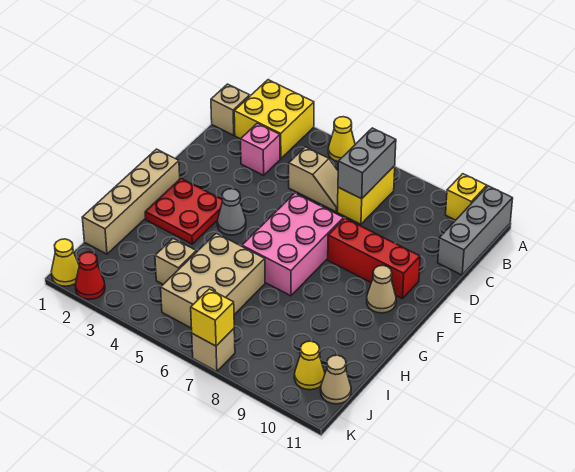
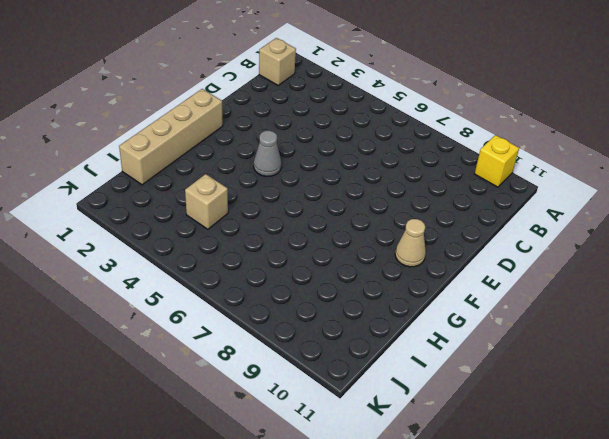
none -> yellow 2x2 brick [234,80,314,159]
none -> yellow 1x1 cone [328,117,355,162]
none -> grey 1x3 brick [438,186,513,275]

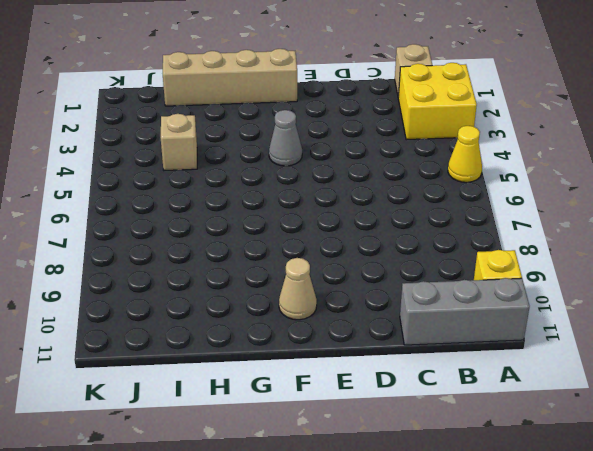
none -> yellow 1x2 brick [337,166,395,224]
none -> pink 1x1 brick [241,123,280,175]
none -> tan 1x2 slope [289,147,338,212]

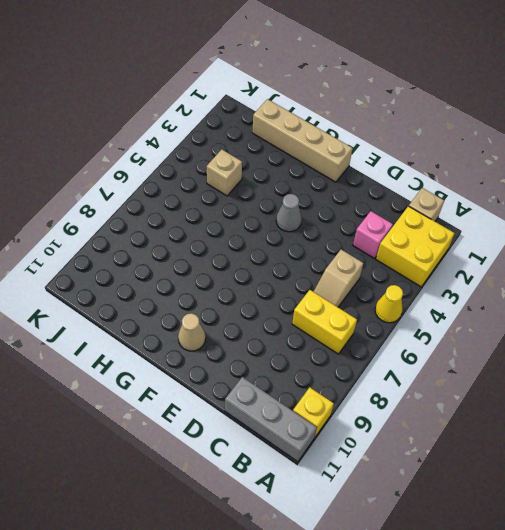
none -> pink 2x3 brick [242,193,344,296]
none -> red 1x3 brick [328,218,420,299]
none -> red 2x2 plate [145,179,223,244]

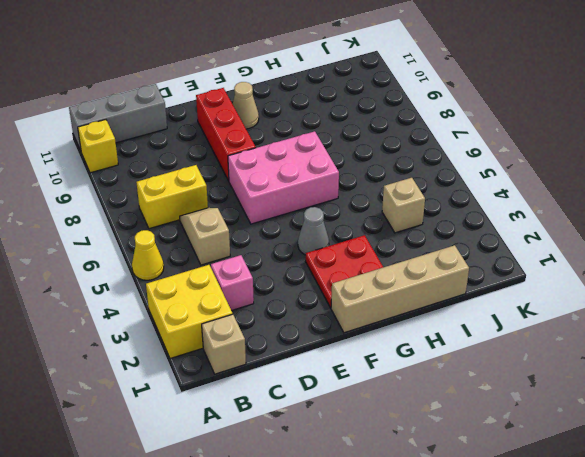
none -> tan 2x3 brick [161,233,265,328]
none -> yellow 1x1 cone [294,341,325,390]
none -> tan 1x1 cone [321,355,351,404]

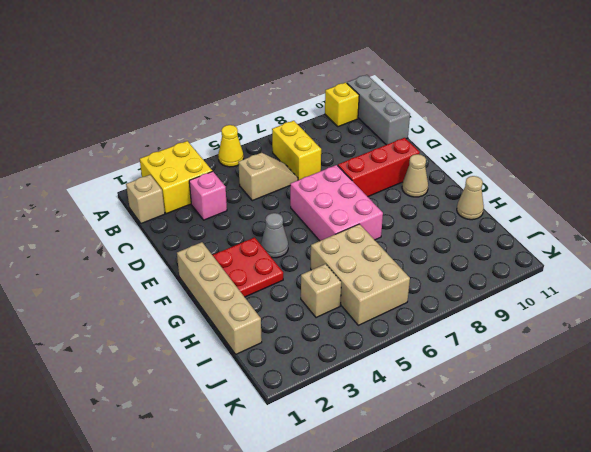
tan 1x1 cone [457,176,484,220] -> tan 1x1 cone moved to [321,355,351,404]
none -> yellow 1x1 cone [294,341,325,390]
none -> yellow 1x1 cone [51,239,79,286]
none -> red 1x1 cone [75,252,105,299]

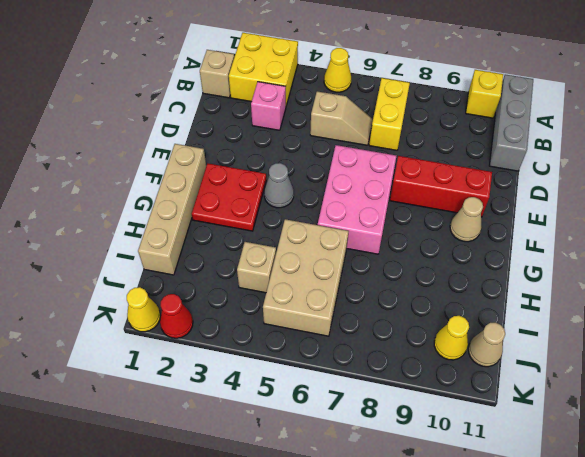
none -> tan 1x1 brick [192,329,235,372]
none -> grey 1x2 brick [338,128,396,199]
none -> yellow 1x1 brick [191,289,234,346]

